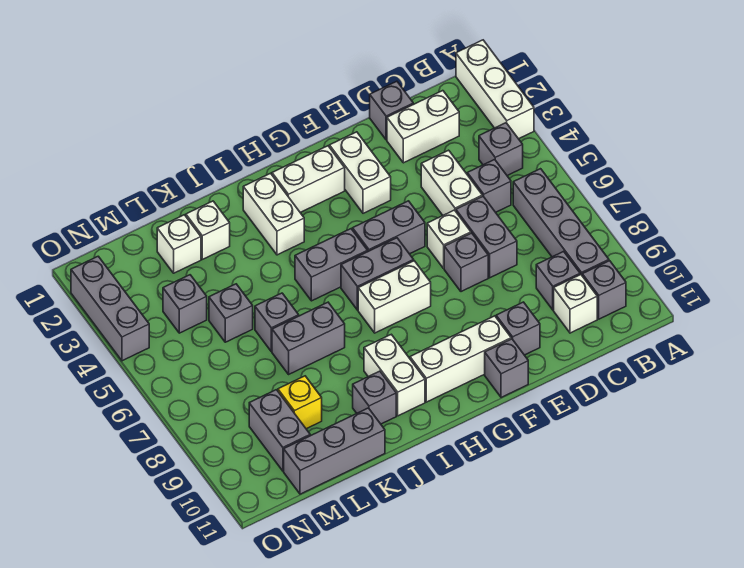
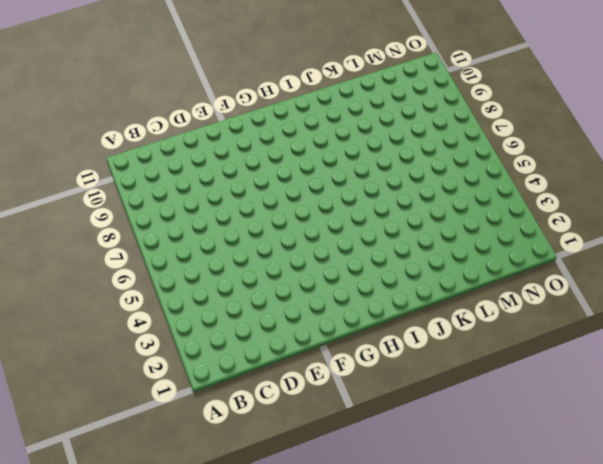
none -> white 1x3 brick [456,40,534,139]
none -> grey 1x1 brick [479,123,523,176]
none -> grey 1x4 brick [513,169,609,275]
none -> grey 1x1 brick [582,261,626,319]

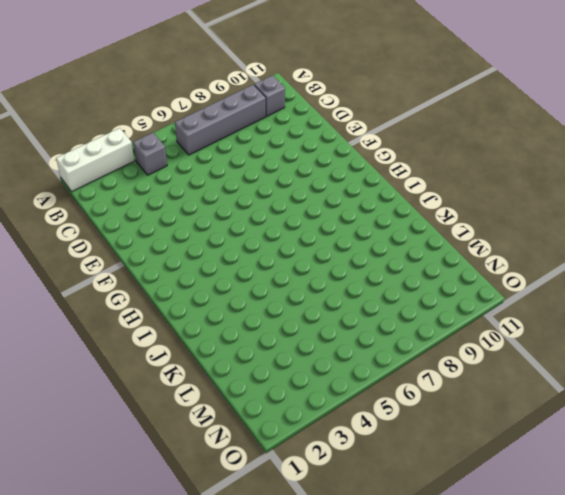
none -> white 1x2 brick [387,91,459,163]
none -> grey 1x1 brick [467,159,511,212]
none -> grey 1x1 brick [536,251,580,310]
none -> white 1x1 brick [554,275,597,333]

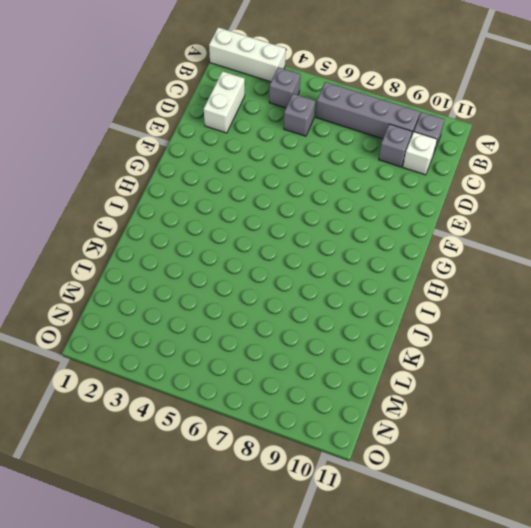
none -> grey 1x1 brick [370,81,413,140]
none -> white 1x2 brick [421,150,482,215]
none -> grey 1x2 brick [456,196,517,278]
none -> white 1x1 brick [427,210,471,268]

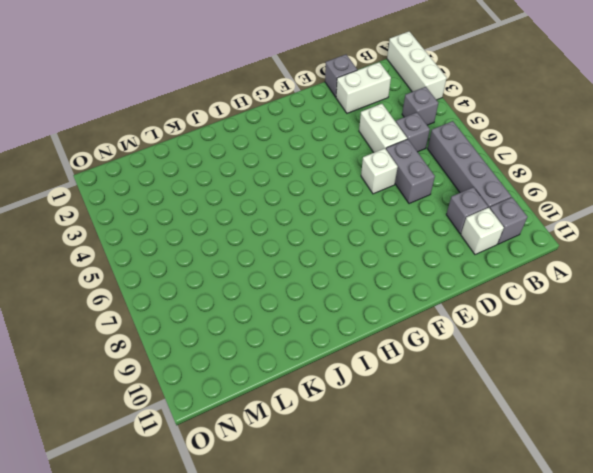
none -> grey 1x1 brick [444,233,488,292]
none -> grey 1x1 brick [496,302,540,355]
none -> white 1x2 brick [329,132,391,213]
none -> grey 1x2 brick [353,201,425,254]

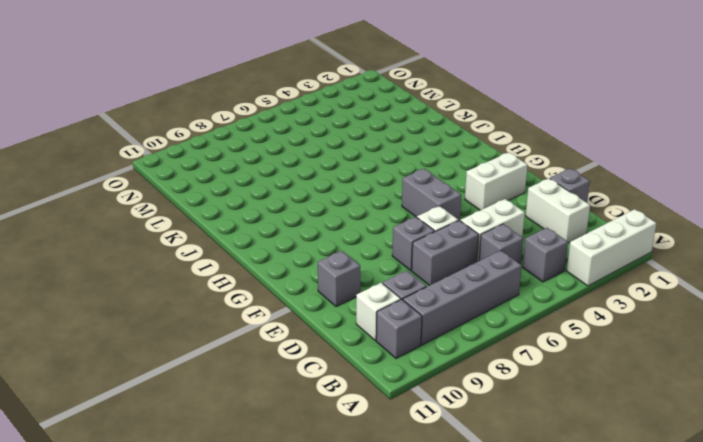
none -> white 1x3 brick [410,316,511,402]
none -> grey 1x1 brick [485,339,528,398]
none -> white 1x2 brick [272,146,345,212]
none -> grey 1x2 brick [341,238,414,310]

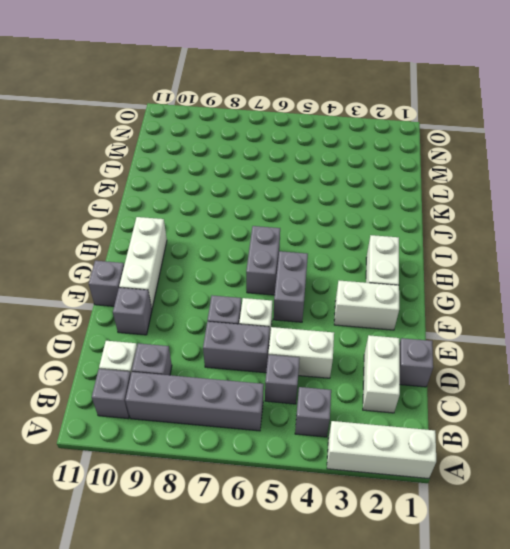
none -> white 1x2 brick [358,261,431,333]
none -> grey 1x2 brick [295,229,368,301]
none -> white 1x2 brick [243,173,304,255]
none -> white 1x2 brick [364,334,425,416]

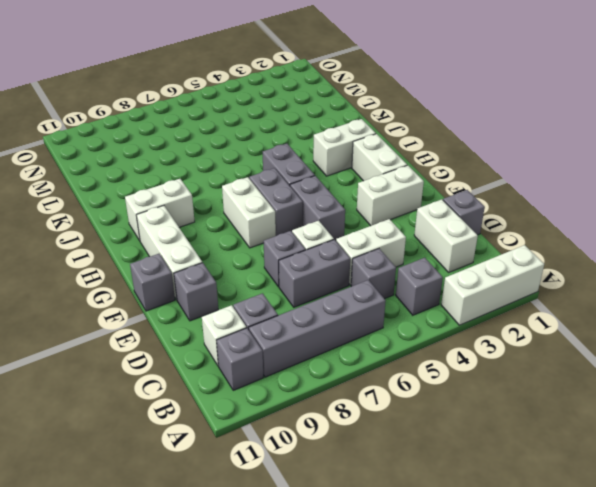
none -> grey 1x2 brick [272,302,345,374]
none -> grey 1x1 brick [353,371,396,424]
none -> white 1x1 brick [186,201,230,259]
none -> grey 1x1 brick [255,293,299,351]

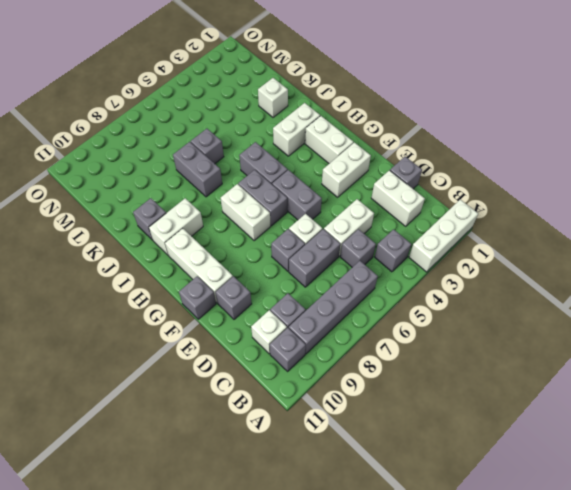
none -> grey 1x3 brick [284,408,385,494]
none -> white 1x1 brick [157,215,201,273]
none -> grey 1x1 brick [209,284,253,342]
none -> yellow 1x1 brick [278,376,322,429]

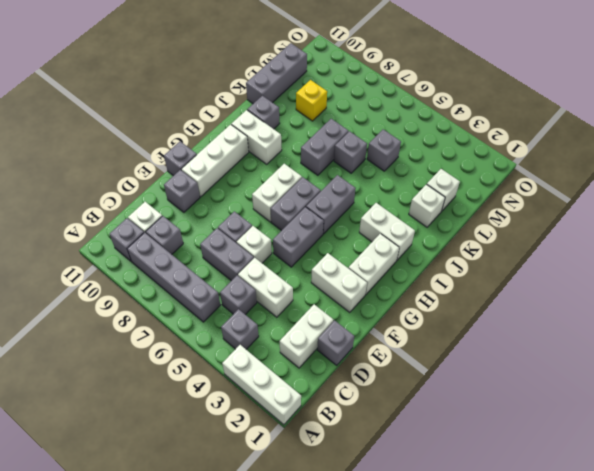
none -> grey 1x1 brick [163,275,207,333]
none -> grey 1x2 brick [249,390,310,471]
none -> grey 1x3 brick [71,256,149,361]

